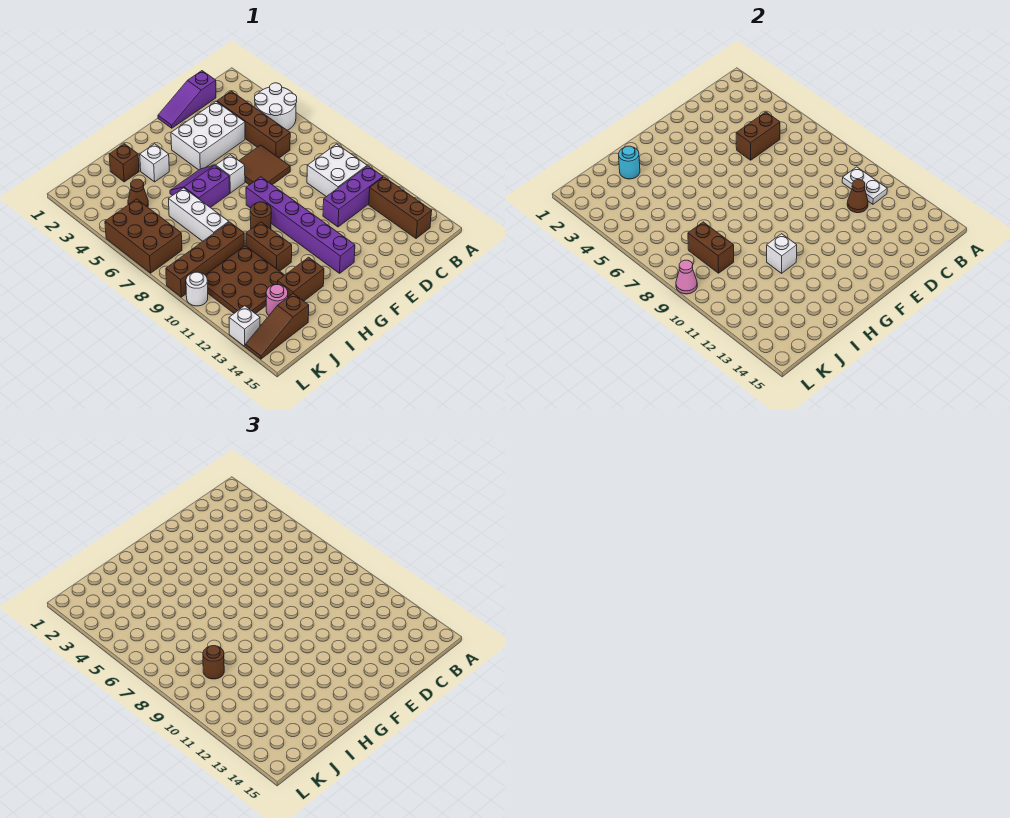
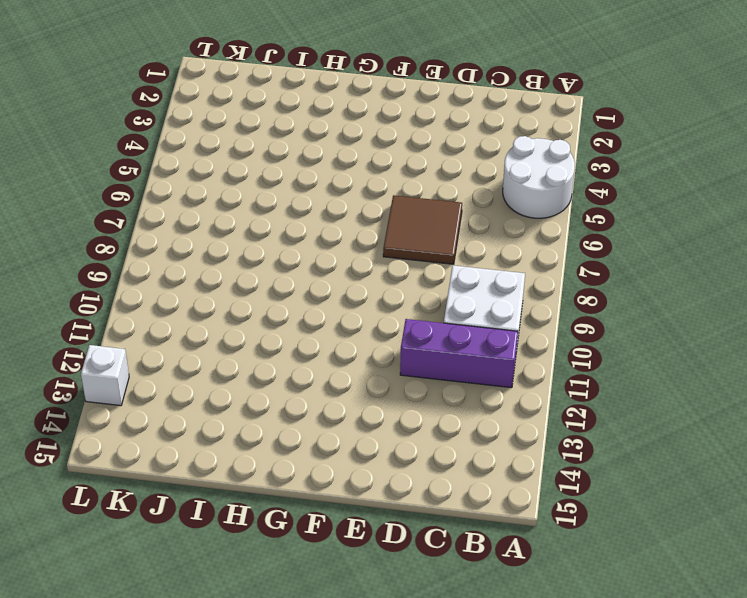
none -> brown 1x3 brick [369,177,432,238]
none -> purple 1x3 slope [158,71,216,128]
none -> brown 1x4 brick [217,91,290,158]
none -> white 2x3 brick [171,102,245,170]

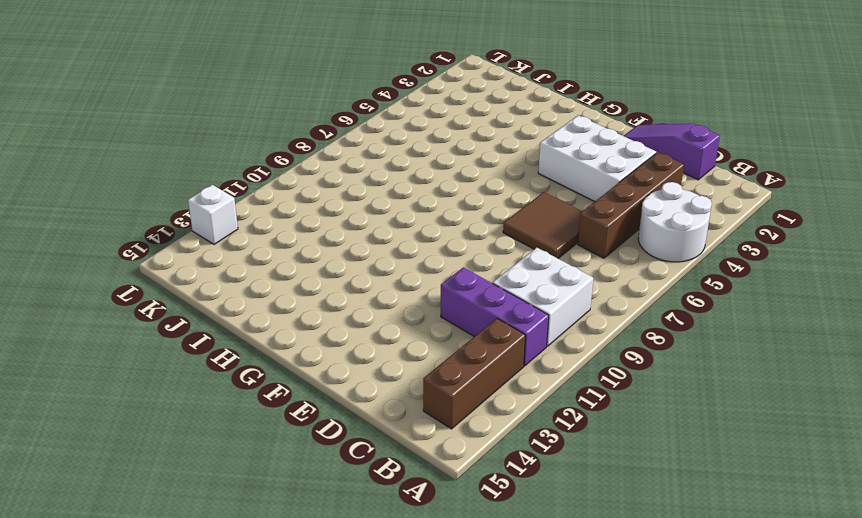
none -> white 1x1 brick [216,155,245,193]
none -> purple 1x6 brick [246,177,355,273]
none -> purple 2x2 slope [170,165,230,208]
none -> brown 1x1 round brick [250,202,271,229]

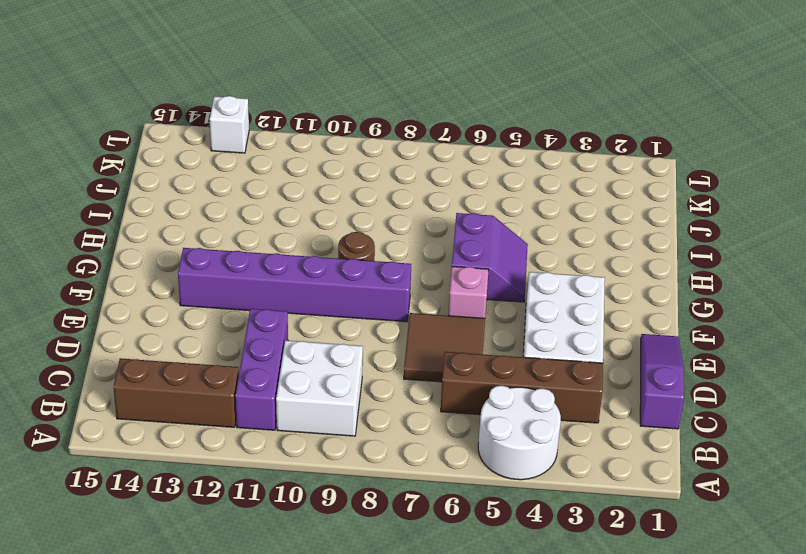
pink 1x1 brick [448,267,489,318] -> white 1x1 brick [216,155,245,193]
none -> white 1x1 brick [140,144,169,182]
none -> brown 1x2 brick [246,222,292,271]
none -> brown 1x2 brick [278,257,324,301]
none -> brown 1x1 brick [109,144,139,182]

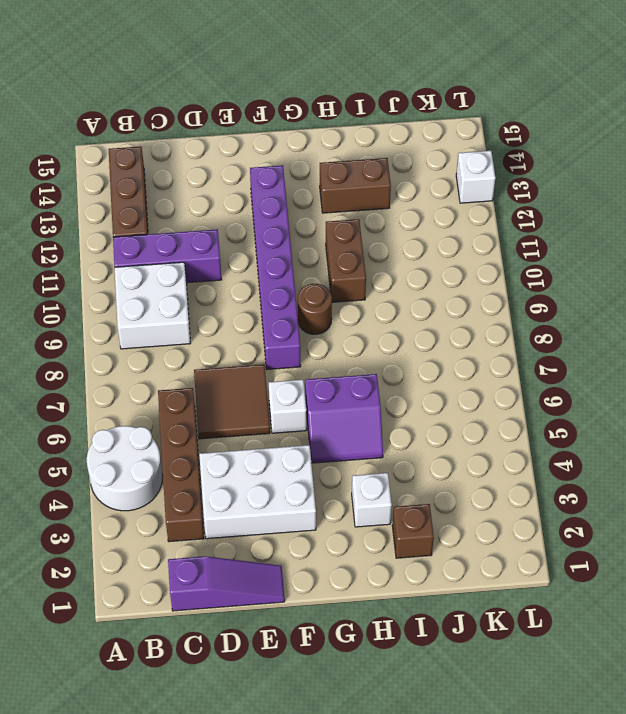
none -> white 1x3 brick [169,188,229,241]
none -> brown 1x4 brick [166,222,244,297]
none -> brown 3x3 plate [205,246,284,314]
none -> brown 1x1 cone [128,179,148,207]

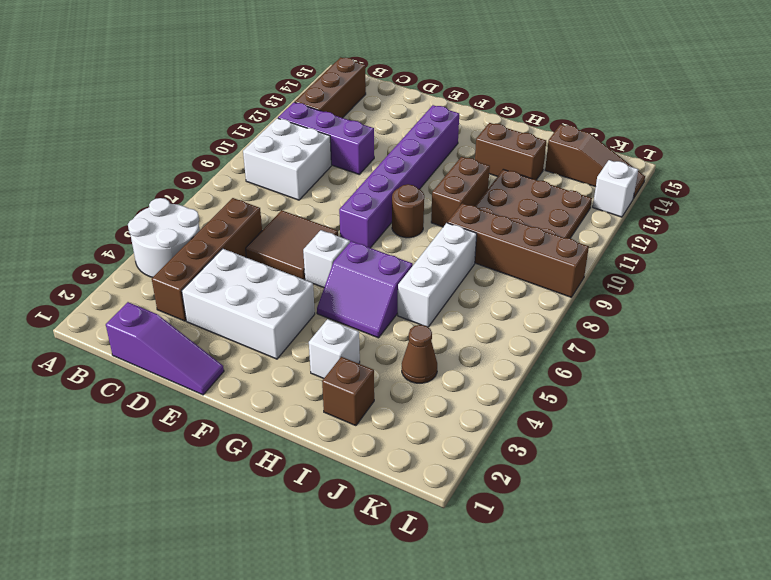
none -> pink 1x1 round brick [266,285,288,315]
none -> brown 2x3 brick [105,199,182,273]
none -> white 1x1 round brick [186,272,208,306]
none -> white 1x2 plate [842,167,887,204]

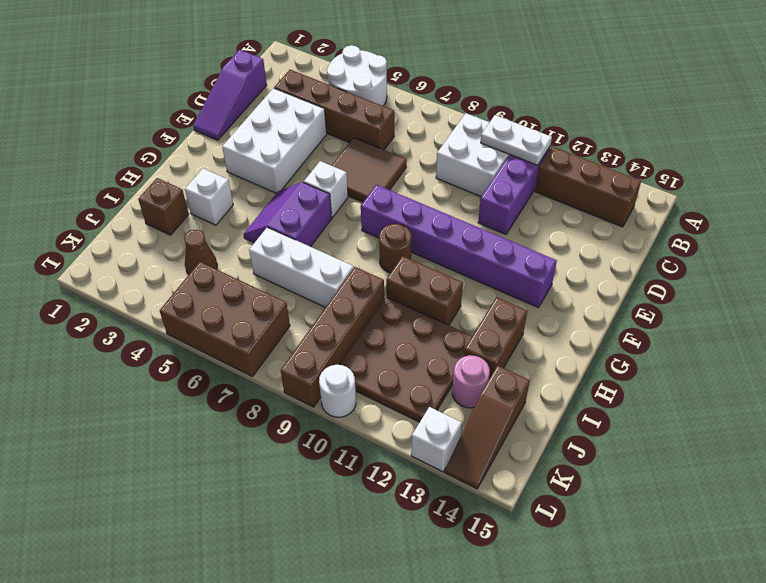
none -> brown 1x2 brick [736,112,780,160]
none -> brown 1x1 cone [847,180,868,213]
none -> white 1x1 brick [767,234,797,273]
none -> cyan 1x1 round brick [619,146,640,179]

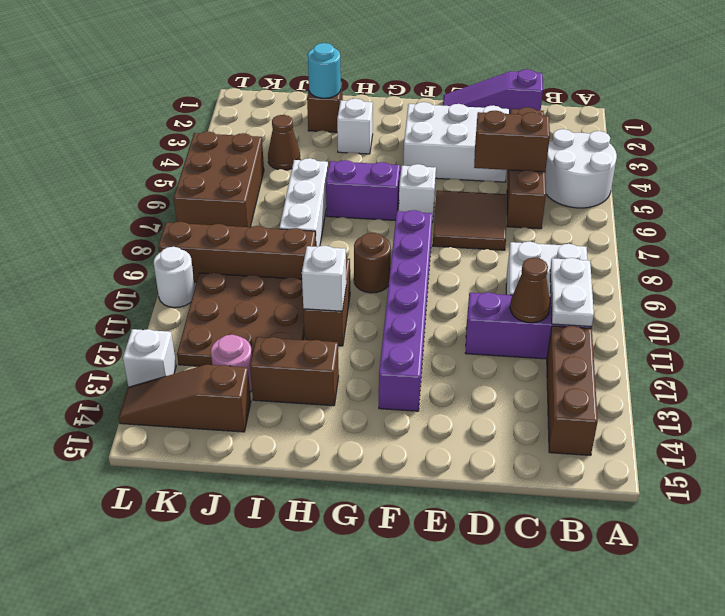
none -> brown 1x2 brick [688,222,734,273]
none -> pink 1x1 cone [676,260,697,294]
none -> brown 1x1 round brick [203,646,224,679]

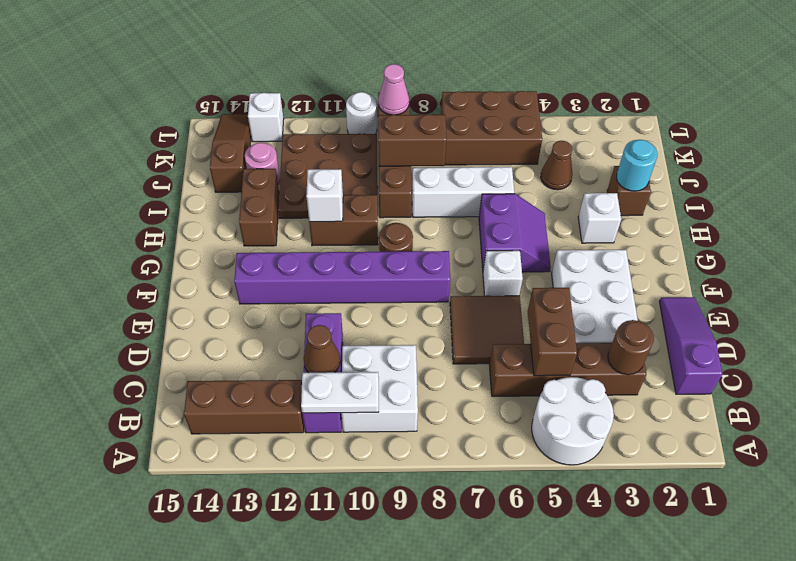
brown 1x1 round brick [608,320,654,375] -> brown 1x1 round brick moved to [203,646,224,679]

